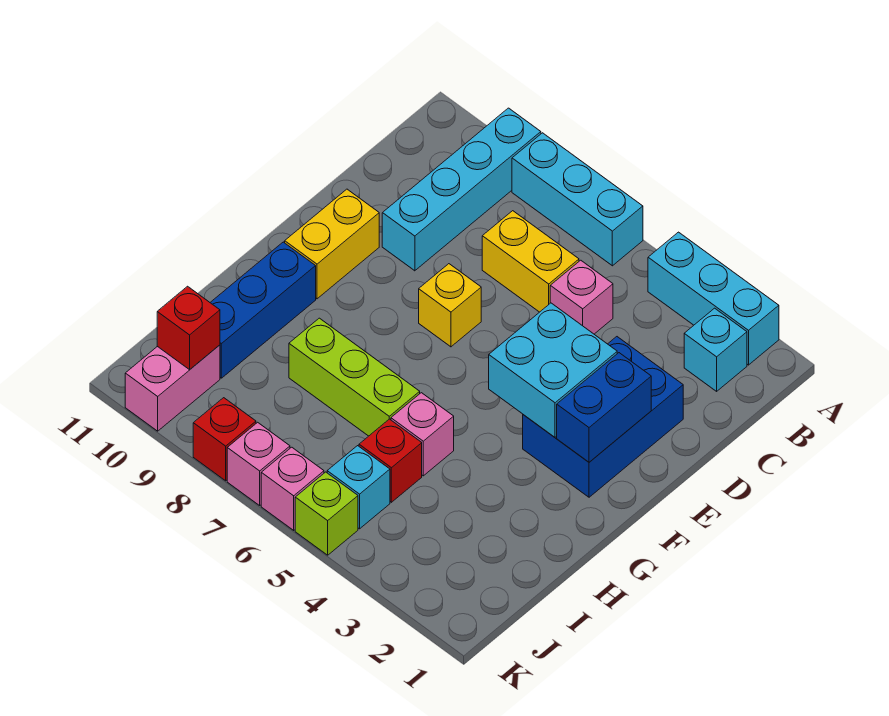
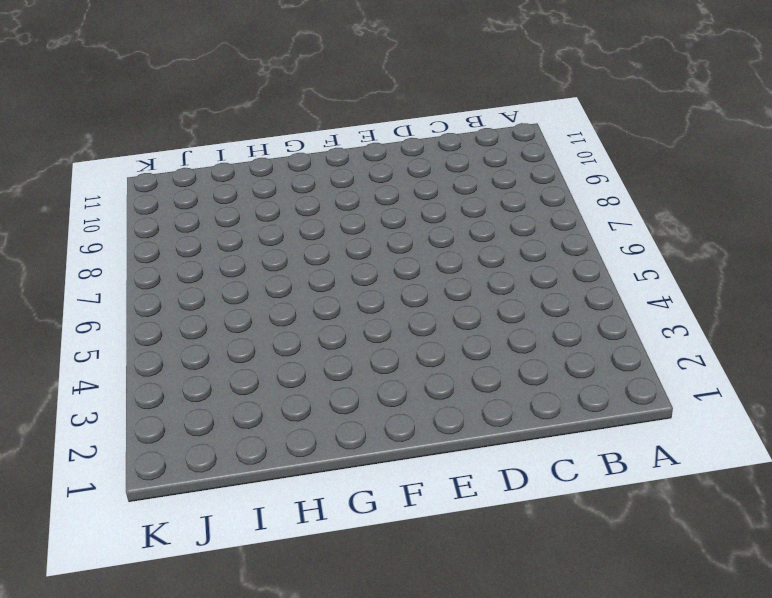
none -> cyan 1x3 brick [648,232,779,365]
none -> cyan 1x3 brick [512,133,643,266]
none -> cyan 1x4 brick [382,108,541,271]

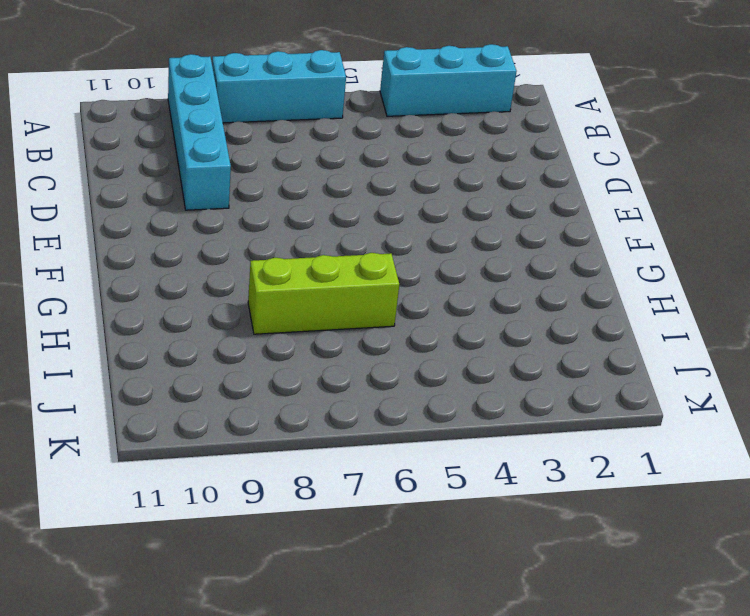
none -> cyan 1x1 brick [684,308,747,391]
none -> pink 1x1 brick [550,260,613,334]
none -> yellow 1x2 brick [482,211,579,312]

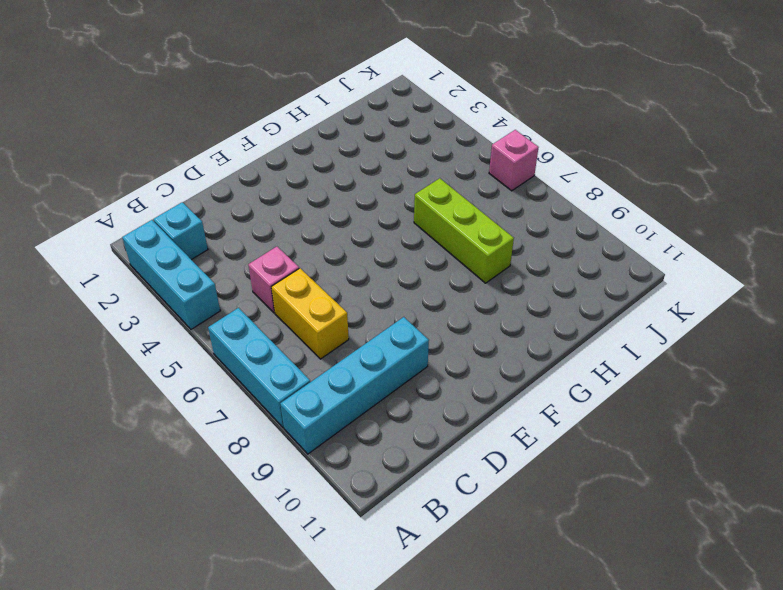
none -> blue 2x3 brick [523,337,683,497]
none -> yellow 1x1 brick [419,264,481,347]
none -> yellow 1x2 brick [285,189,379,299]

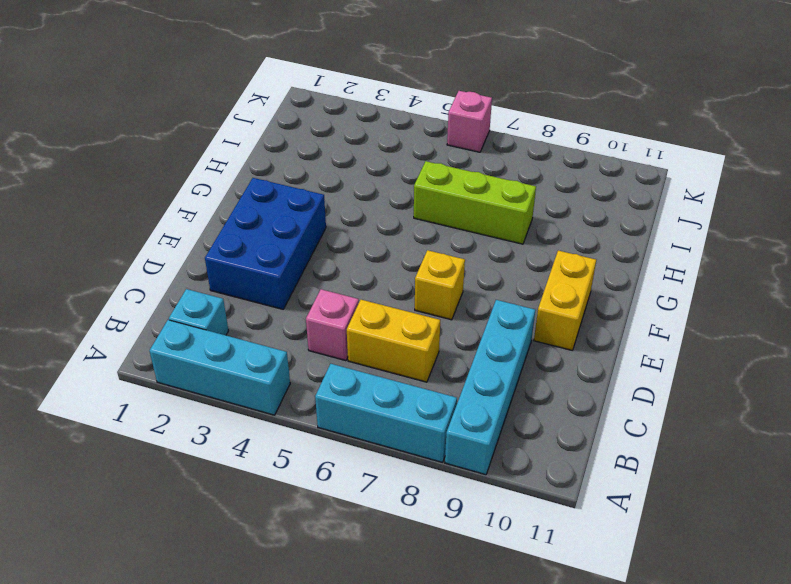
none -> blue 1x3 brick [210,242,316,378]
none -> pink 1x1 brick [391,393,454,476]
none -> red 1x1 brick [359,419,422,502]

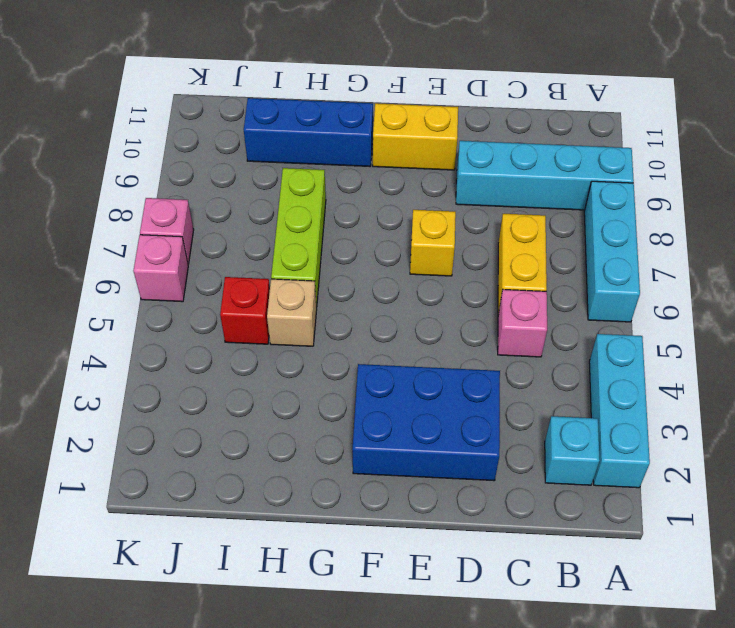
tan 1x1 brick [267,279,317,346] -> pink 1x1 brick [391,393,454,476]
none -> cyan 1x1 brick [327,446,390,529]
none -> pink 1x2 brick [125,345,220,431]
none -> lime 1x1 brick [295,472,358,555]

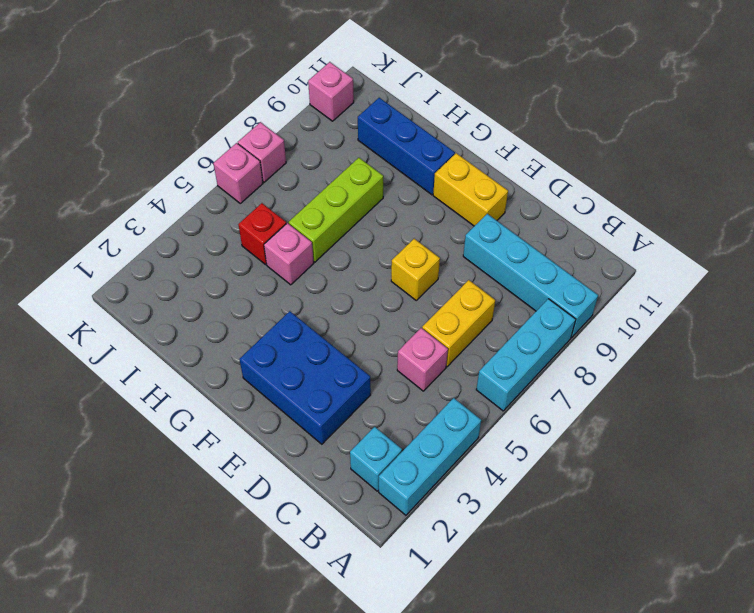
pink 1x1 brick [308,62,354,121] -> pink 1x2 brick [125,345,220,431]
none -> cyan 1x1 brick [327,446,390,529]
none -> lime 1x1 brick [295,472,358,555]
none -> red 1x1 brick [193,398,256,481]

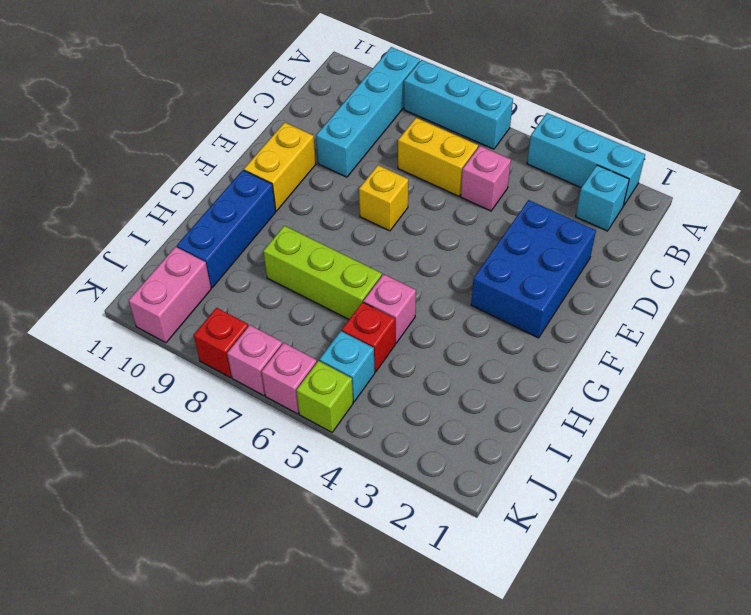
none -> blue 1x2 brick [557,353,651,462]
none -> cyan 2x2 brick [489,303,617,437]
none -> red 1x1 brick [157,286,220,370]

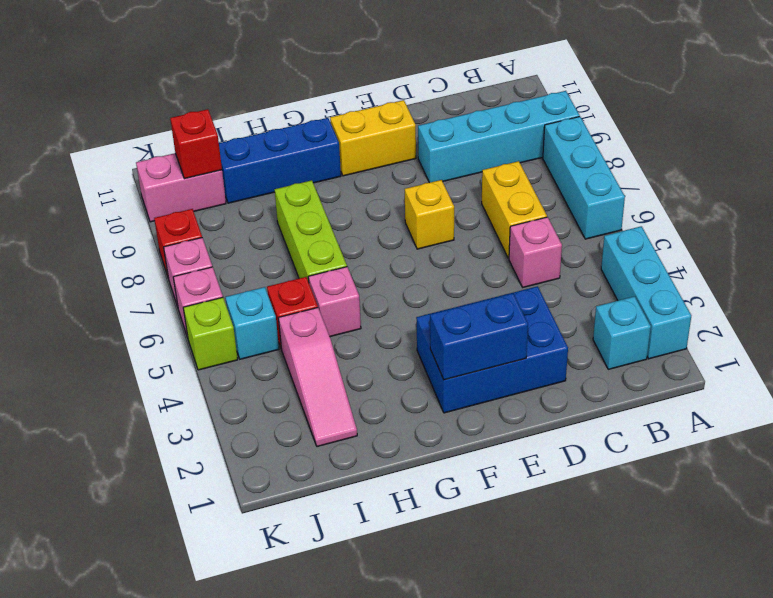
pink 1x3 slope [279,308,357,447] -> none
none -> cyan 2x2 brick [489,303,617,437]

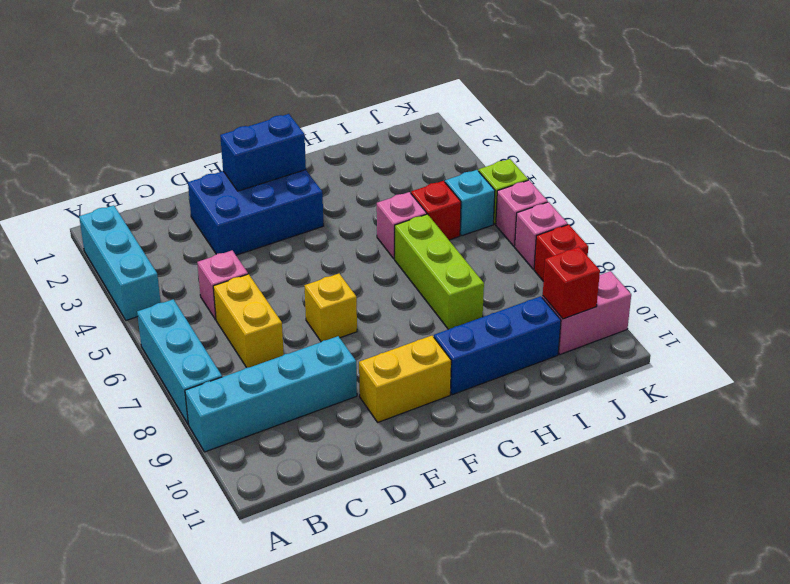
none -> cyan 1x1 brick [684,308,747,391]
none -> cyan 2x2 brick [489,303,617,437]

